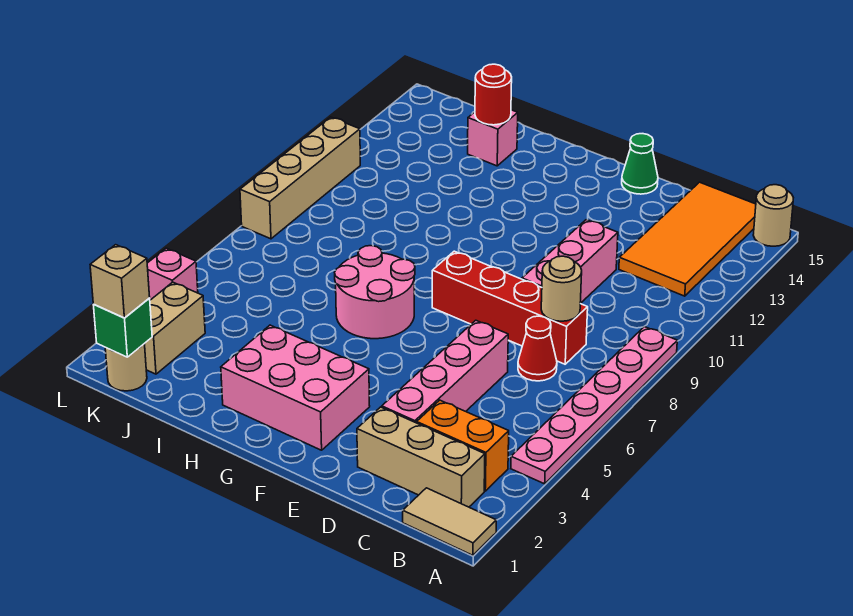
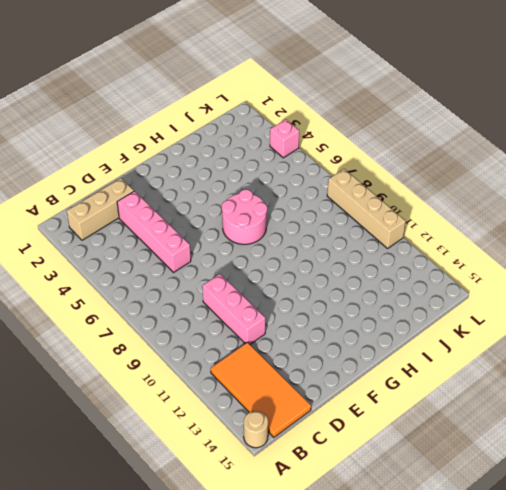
none -> tan 1x2 tile [403,488,496,555]
none -> pink 1x6 plate [511,327,677,484]
none -> orange 1x2 brick [417,400,509,491]

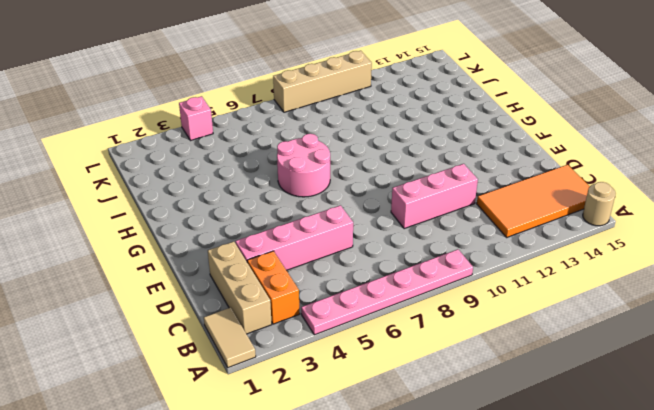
none -> red 1x1 cone [518,316,557,381]
none -> red 1x4 brick [432,251,588,364]
none -> green 1x1 cone [622,134,658,194]

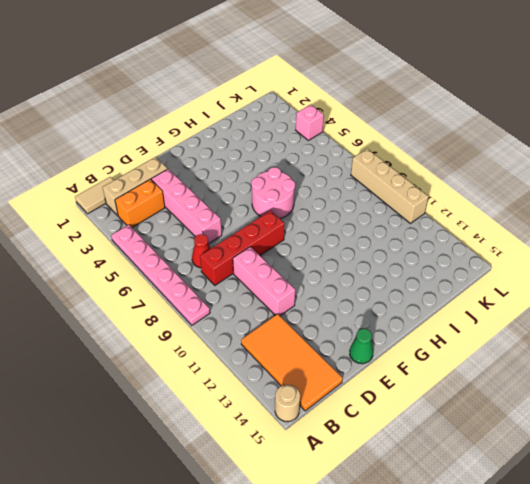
none -> pink 2x3 brick [221,325,370,450]
none -> pink 1x1 brick [468,110,518,166]
none -> tan 1x1 round brick [105,344,147,391]

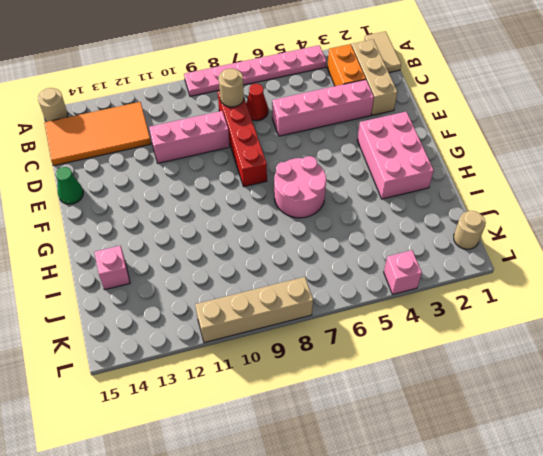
none -> tan 1x2 brick [144,282,205,374]
none -> red 1x1 round brick [475,64,512,125]
none -> green 1x1 brick [94,298,152,357]

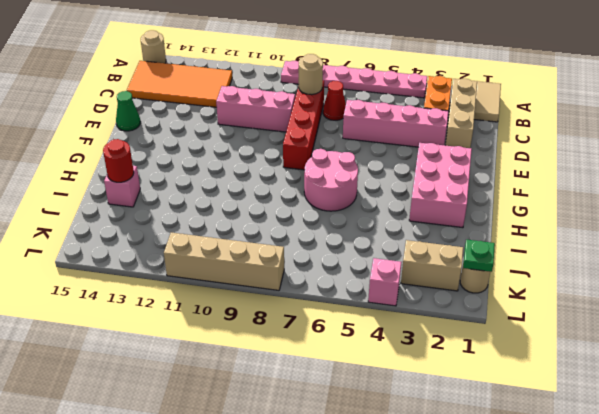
green 1x1 plate [463,240,495,272] -> green 1x1 brick [94,298,152,357]
none -> tan 1x1 brick [90,245,150,318]

